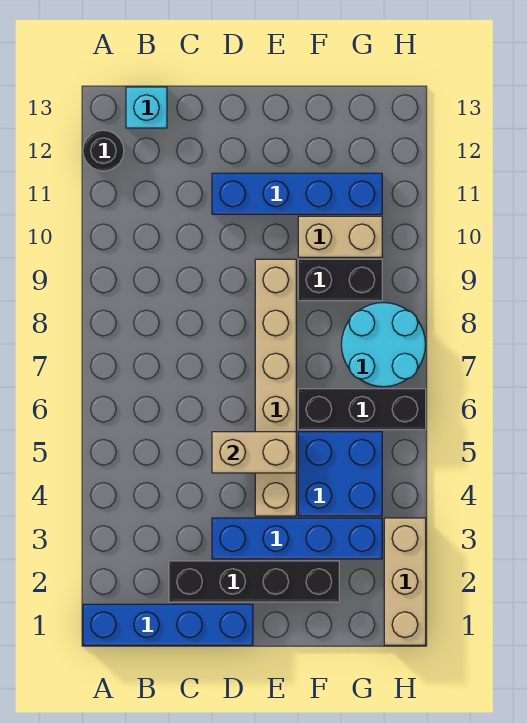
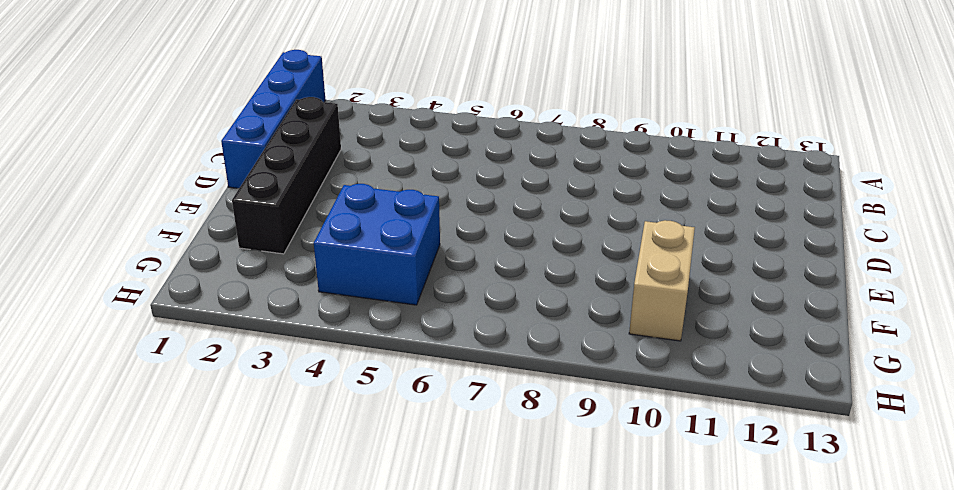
none -> black 1x1 round brick [83,130,124,171]
none -> cyan 1x1 brick [126,87,167,128]
none -> blue 1x4 brick [212,518,382,559]

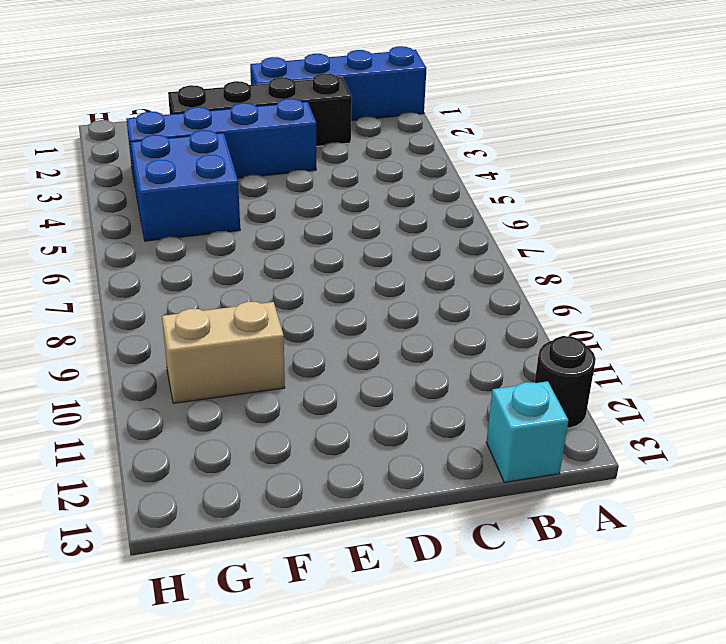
none -> blue 1x4 brick [212,173,382,214]
none -> tan 1x6 brick [255,259,296,516]
none -> black 1x3 brick [298,389,426,430]

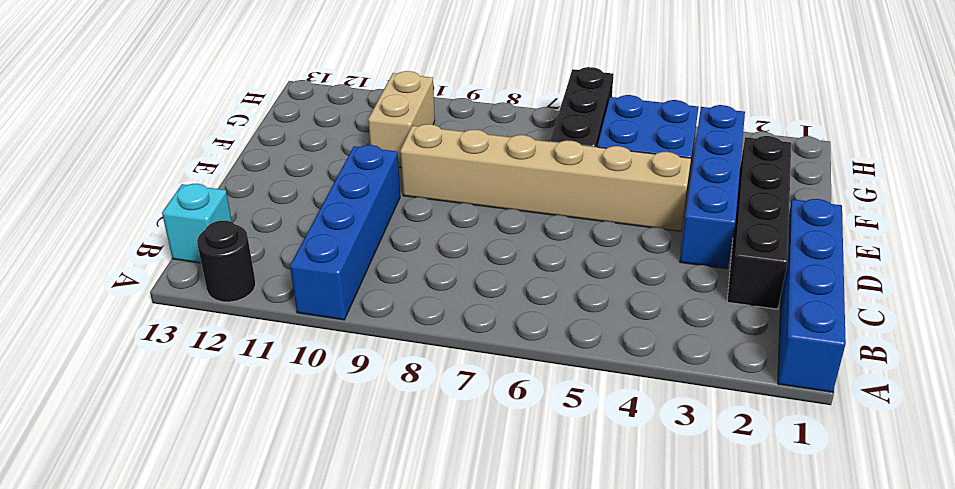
blue 1x4 brick [290,145,400,320] -> blue 1x4 brick moved to [212,173,382,214]
none -> black 1x2 brick [298,259,382,301]
none -> cyan 2x2 round brick [341,303,425,387]
none -> tan 1x3 brick [384,518,426,645]

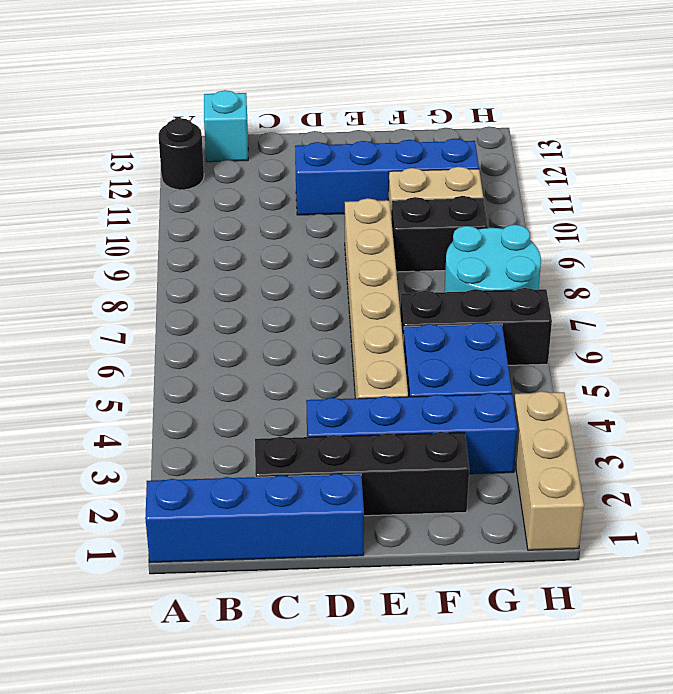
none -> tan 1x2 brick [212,432,296,473]

